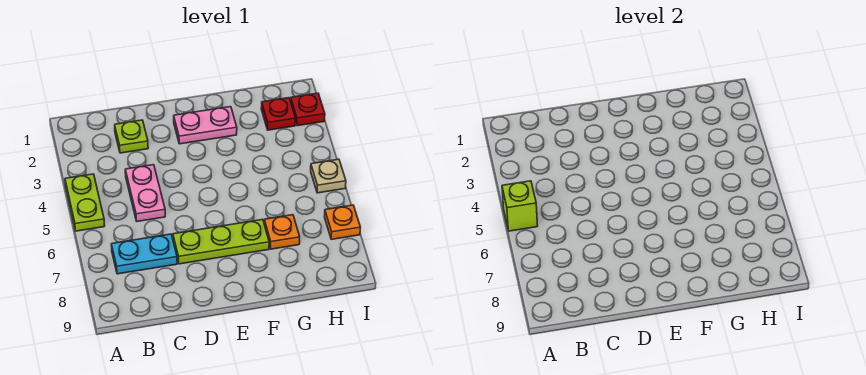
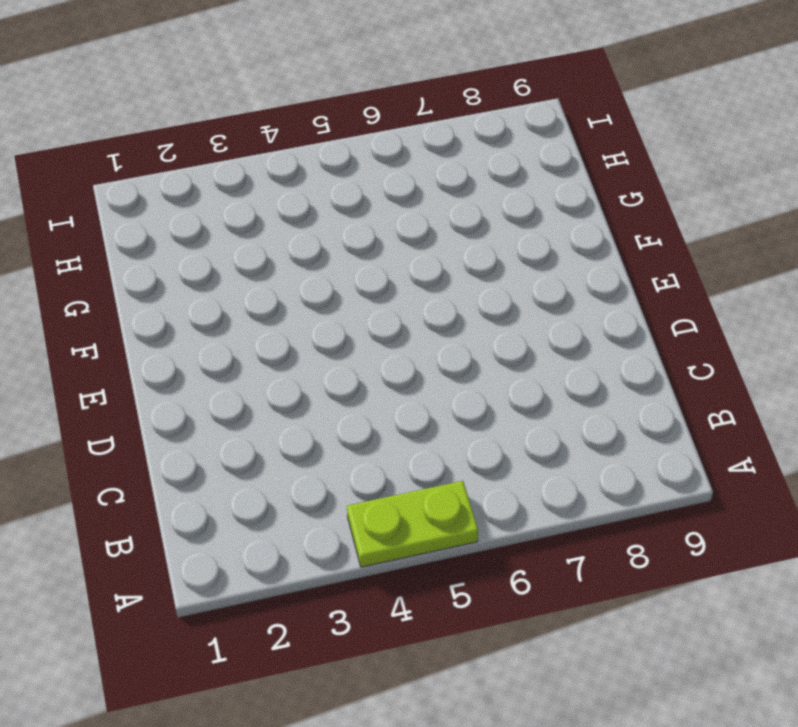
none -> cyan 1x2 plate [111,234,177,274]
none -> lime 1x1 plate [115,120,148,153]
none -> pink 1x2 plate [125,165,165,221]

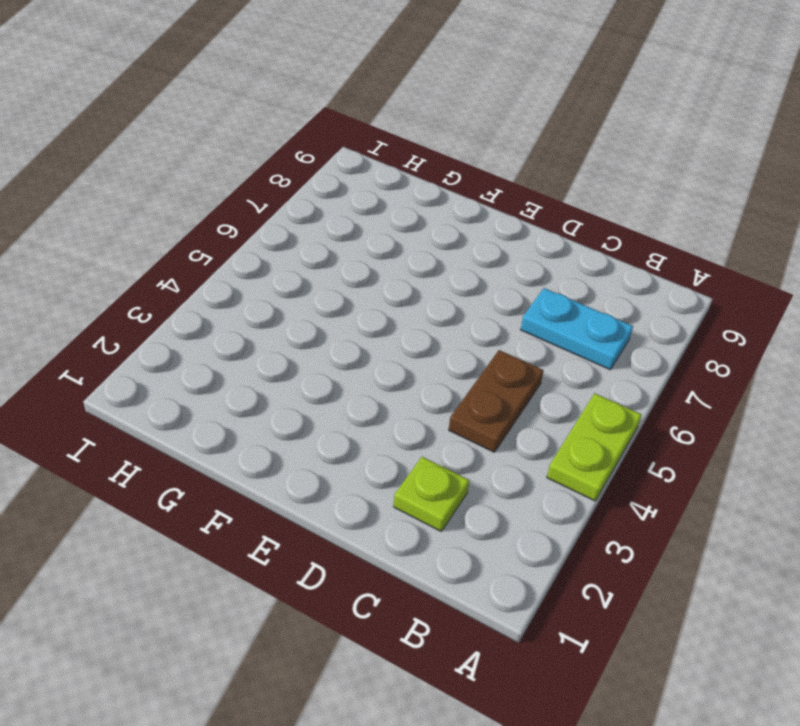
brown 1x2 plate [449,350,544,452] -> pink 1x2 plate [125,165,165,221]
none -> lime 1x3 plate [173,219,269,264]
none -> pink 1x2 plate [174,107,237,144]
none -> orange 1x1 plate [264,215,300,249]

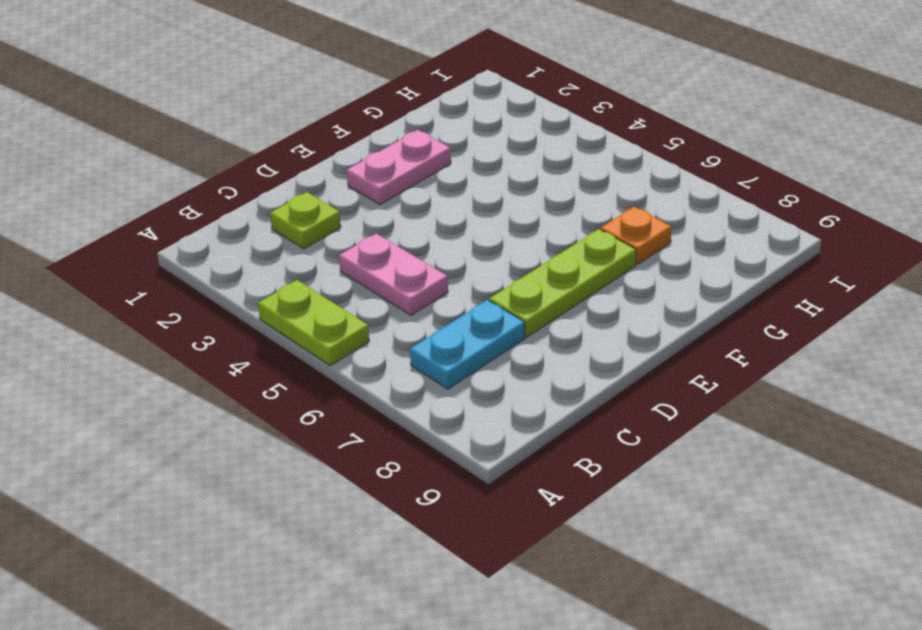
none -> red 1x1 plate [261,98,296,130]
none -> red 1x1 plate [291,93,325,126]
none -> tan 1x1 plate [311,159,346,193]

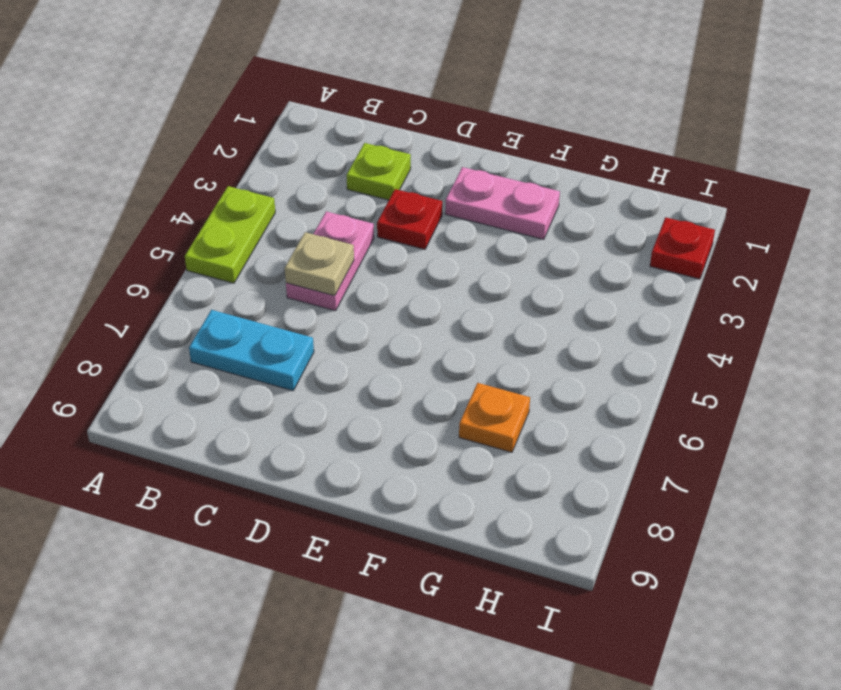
tan 1x1 plate [285,232,354,296] -> tan 1x1 plate moved to [311,159,346,193]
red 1x1 plate [377,189,442,249] -> red 1x1 plate moved to [261,98,296,130]
none -> lime 1x3 plate [173,219,269,264]
none -> orange 1x1 plate [325,205,360,239]
none -> lime 1x1 brick [502,181,538,231]

